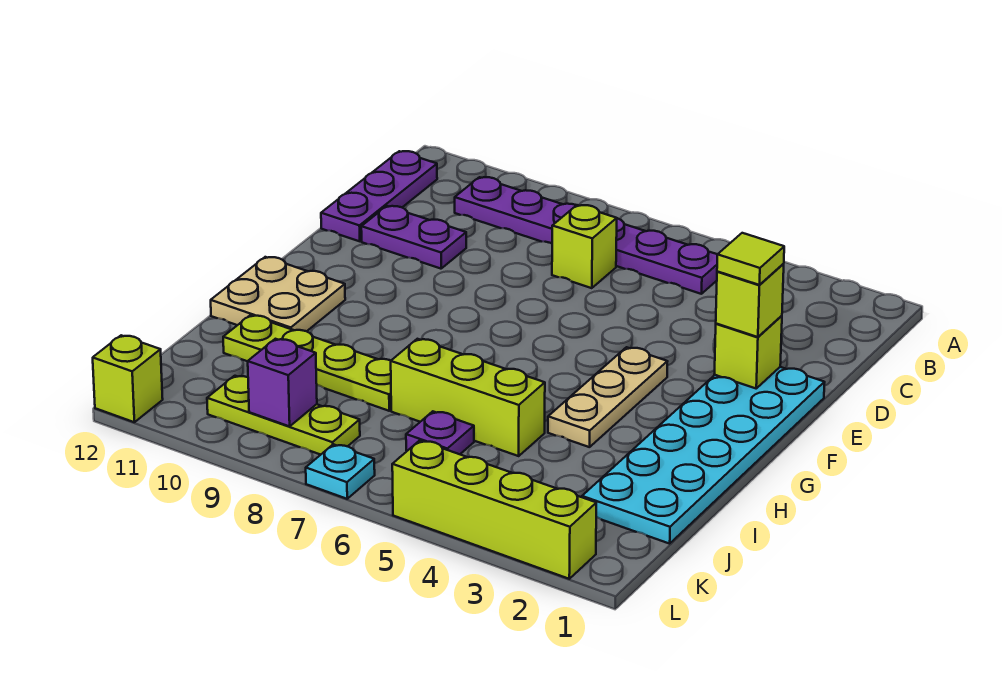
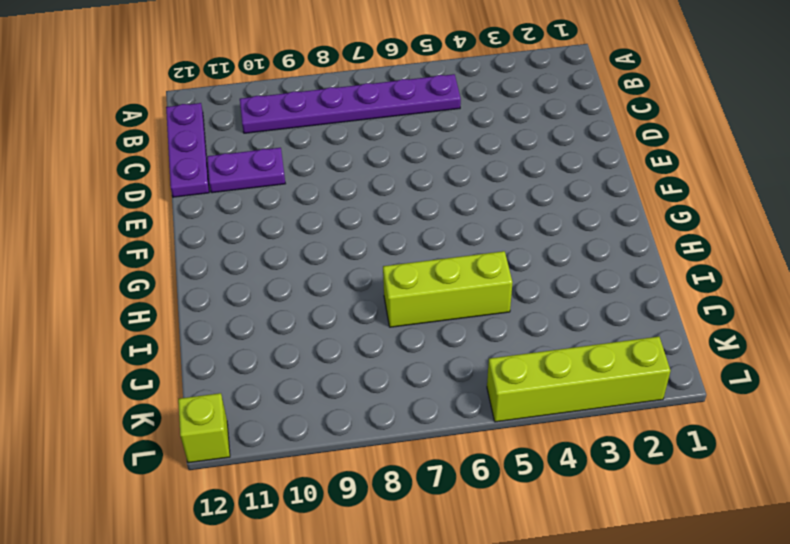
none -> lime 1x1 brick [552,205,617,288]
none -> cyan 2x6 plate [582,367,825,544]
none -> tan 1x3 plate [548,347,668,447]

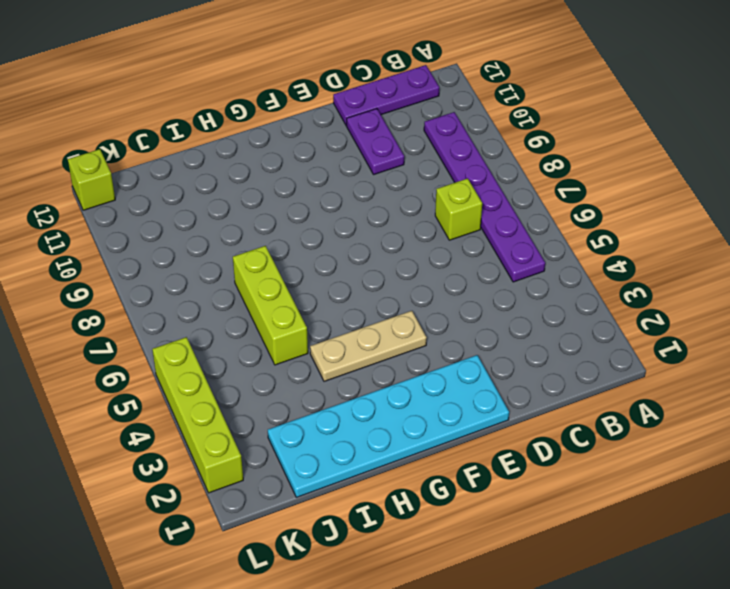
none -> tan 2x2 plate [211,257,345,331]
none -> lime 1x4 plate [223,315,391,411]
none -> purple 1x1 plate [406,411,474,454]

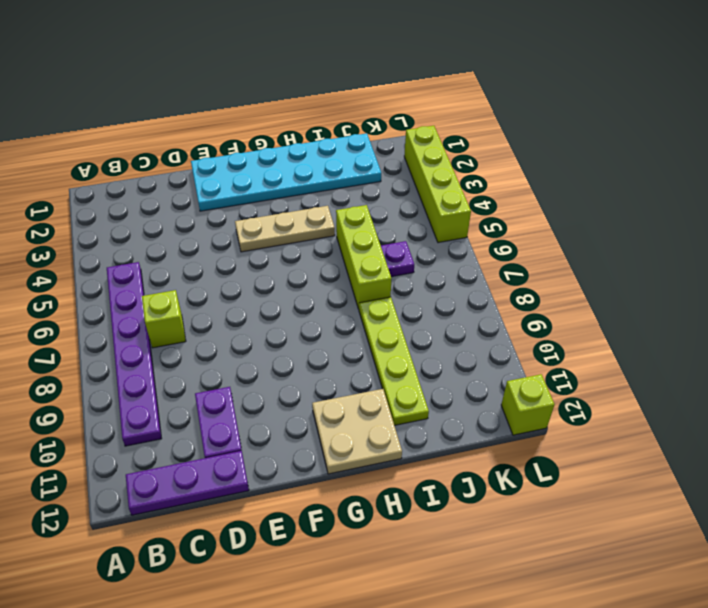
none -> lime 1x3 plate [207,376,360,455]
none -> cyan 1x1 plate [306,444,375,499]
none -> lime 1x1 brick [715,316,782,388]

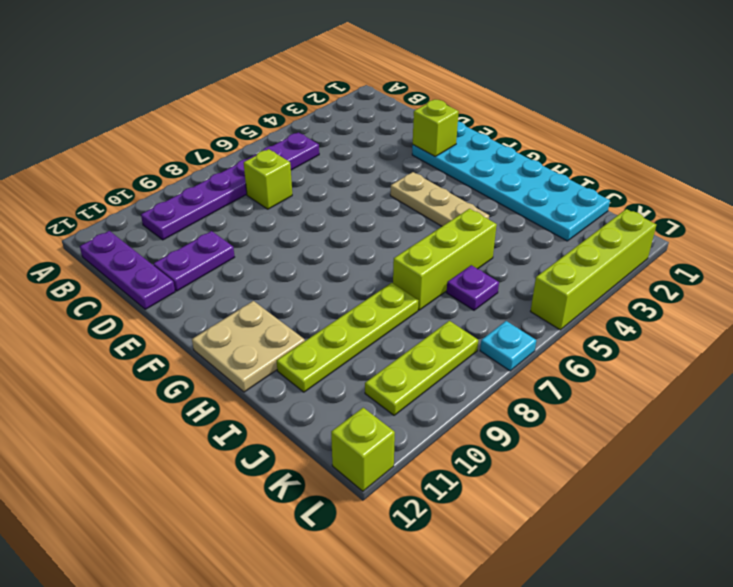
none -> purple 1x1 brick [248,339,317,426]
none -> lime 1x1 brick [716,264,784,337]
none -> lime 1x1 tile [717,233,784,285]

